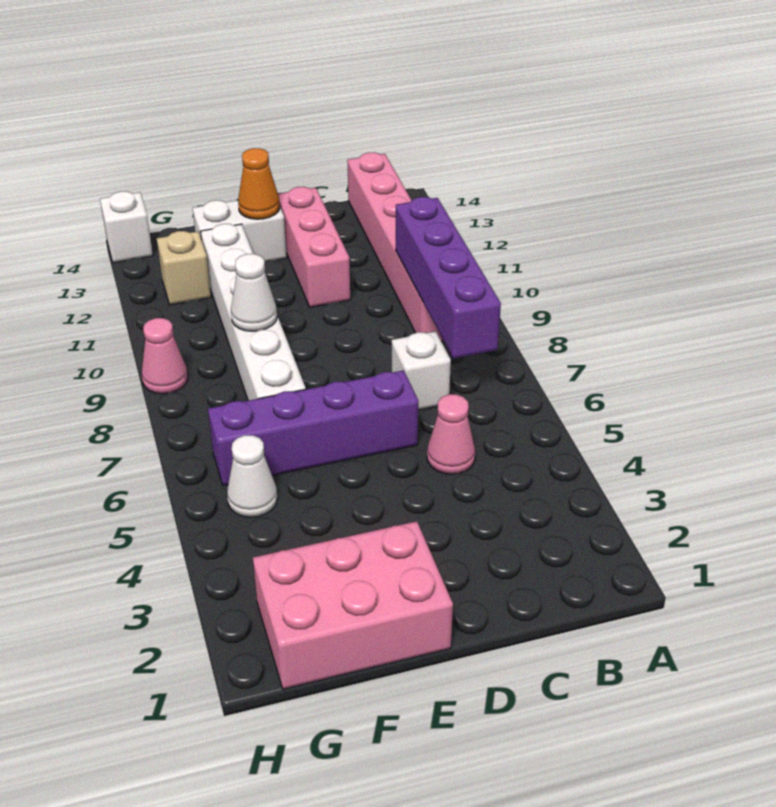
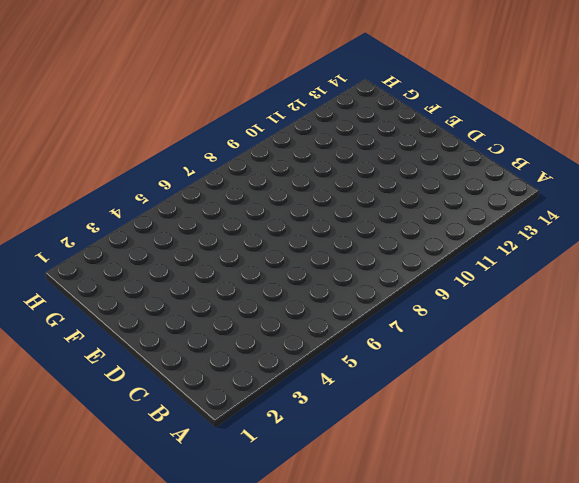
none -> pink 1x6 brick [347,152,443,341]
none -> pink 1x1 cone [427,394,475,474]
none -> white 1x1 brick [392,331,451,410]

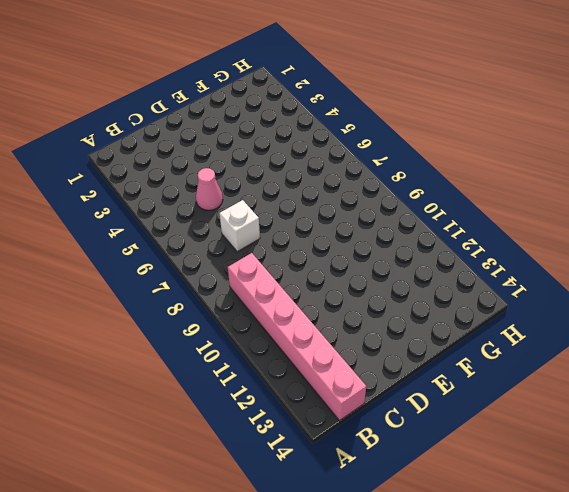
none -> purple 1x4 brick [208,370,418,486]
none -> pink 1x3 brick [278,187,350,307]
none -> pink 2x3 brick [253,521,453,689]

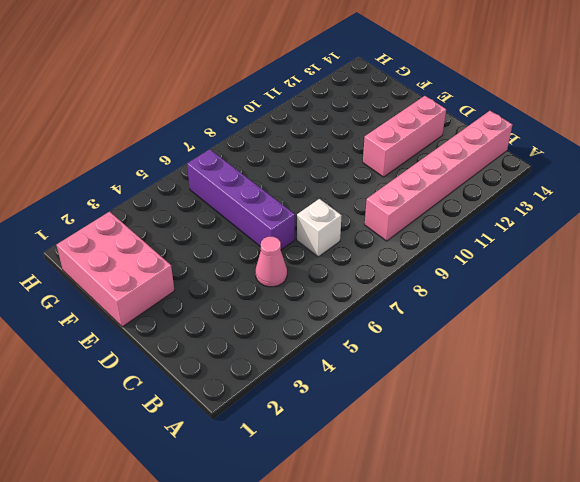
none -> white 1x2 brick [193,200,287,261]
none -> white 1x6 brick [201,224,306,401]
none -> white 1x1 cone [227,435,278,517]

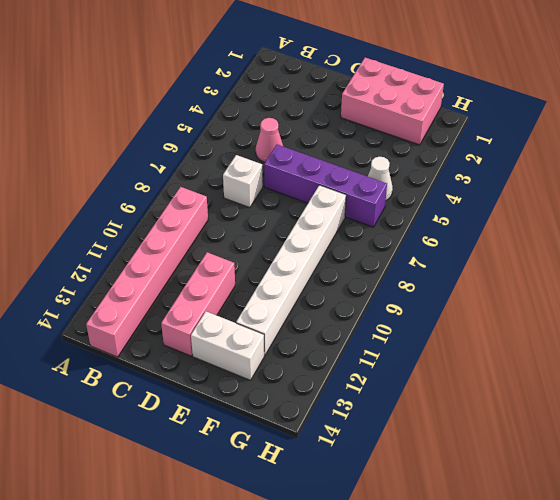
none -> tan 1x1 brick [157,231,211,305]
none -> pink 1x1 cone [142,318,188,394]
none -> white 1x1 brick [100,191,153,263]

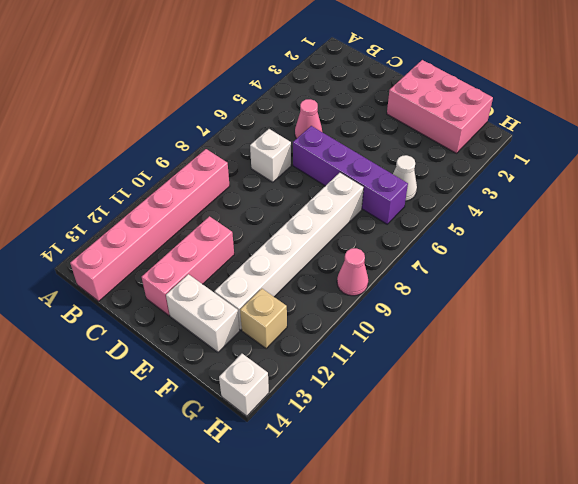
none -> purple 1x4 brick [396,197,501,359]
none -> orange 1x1 cone [238,148,280,219]
none -> white 1x1 cone [231,254,277,331]

